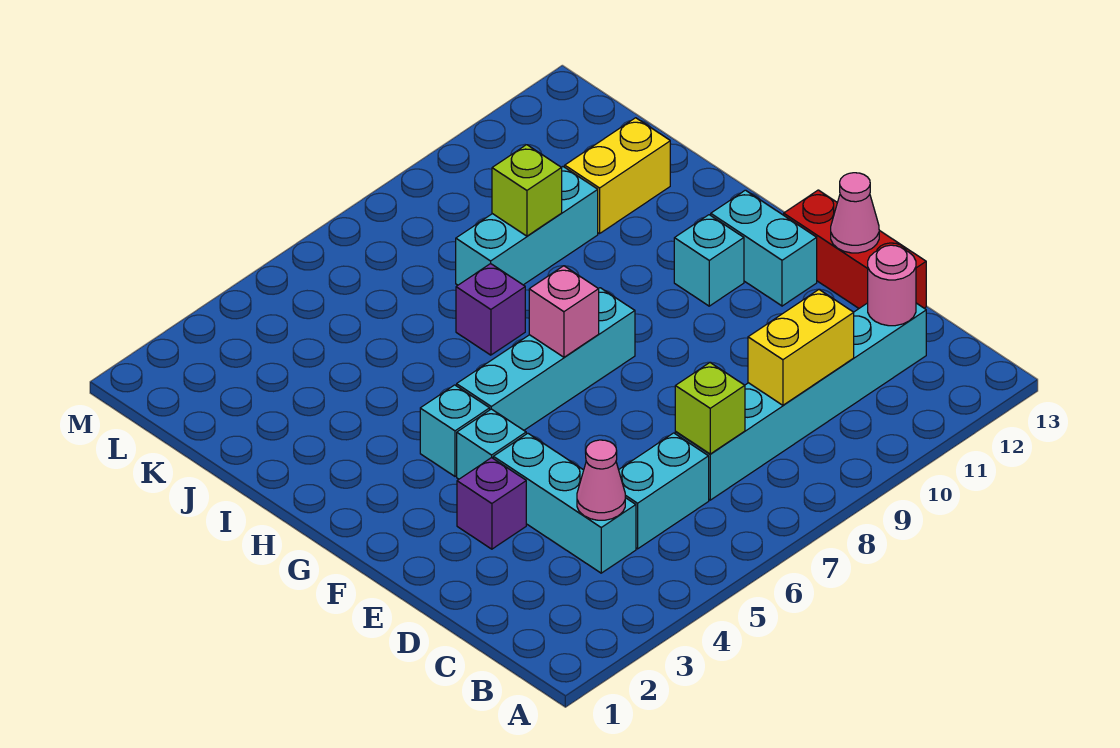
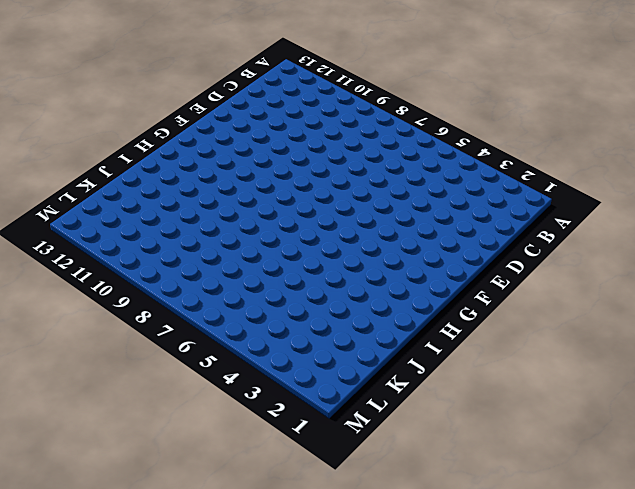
none -> cyan 1x3 brick [493,433,636,573]
none -> cyan 1x2 brick [619,433,709,549]
none -> cyan 1x6 brick [675,303,926,500]

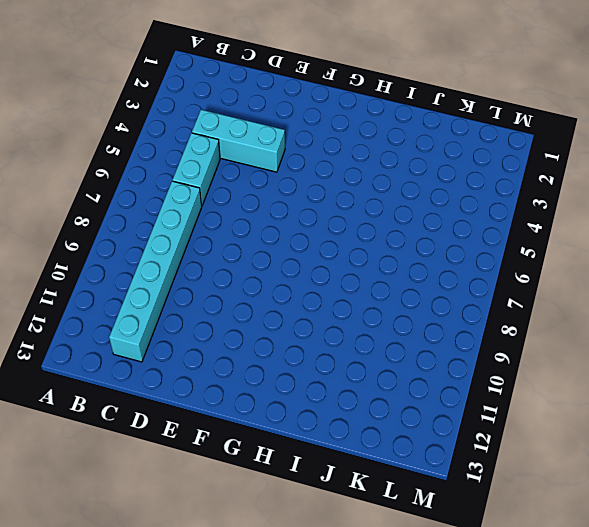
none -> red 1x3 brick [784,190,926,308]
none -> purple 1x1 brick [457,458,526,549]
none -> cyan 1x1 brick [457,409,526,479]

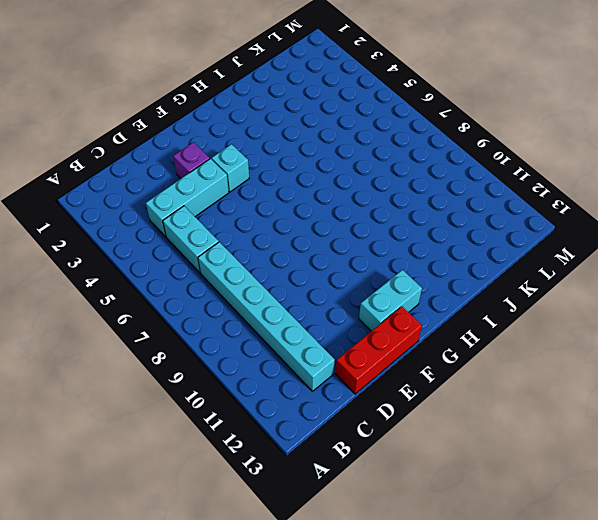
none -> cyan 1x1 brick [420,385,490,476]
none -> cyan 1x4 brick [457,288,635,430]
none -> cyan 1x1 brick [674,215,744,306]

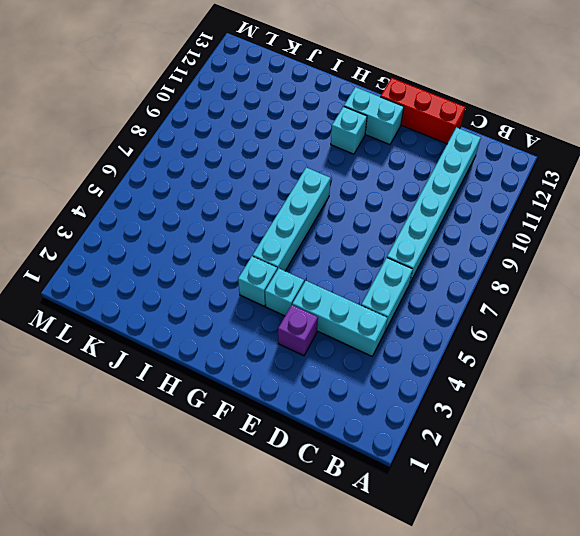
none -> purple 1x1 brick [456,264,525,355]
none -> cyan 1x3 brick [456,167,598,285]
none -> yellow 1x2 brick [565,118,670,234]

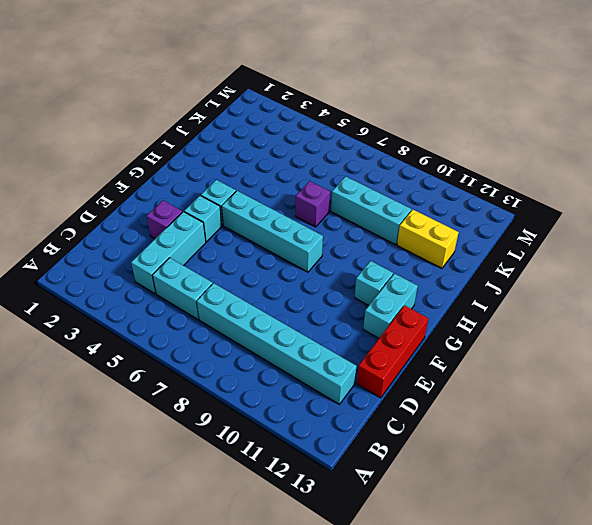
none -> pink 1x1 cone [577,440,625,520]
none -> lime 1x1 brick [675,363,745,454]
none -> yellow 1x2 brick [748,290,854,405]

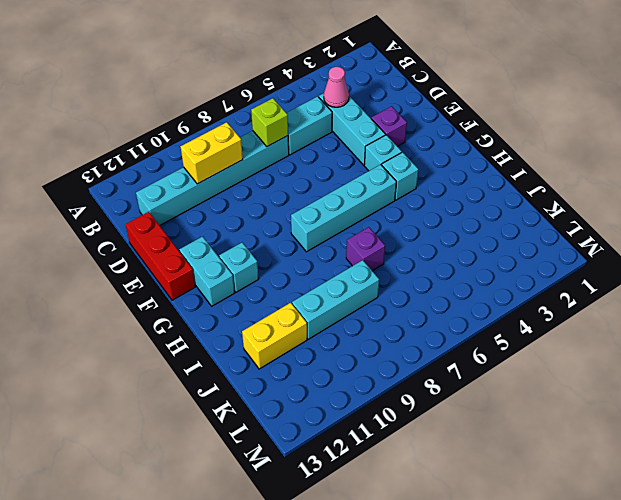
none -> pink 1x1 round brick [868,245,916,326]
none -> pink 1x1 cone [831,173,879,253]
none -> pink 1x1 brick [529,266,599,357]

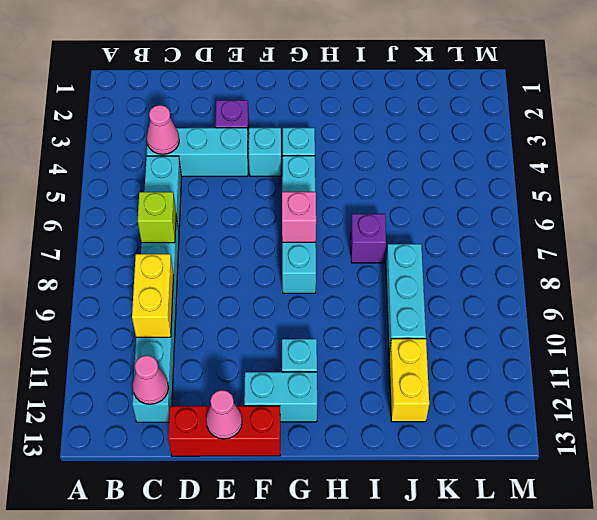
pink 1x1 cone [132,355,169,404] -> pink 1x1 round brick [868,245,916,326]
none -> lime 1x1 brick [492,145,562,236]

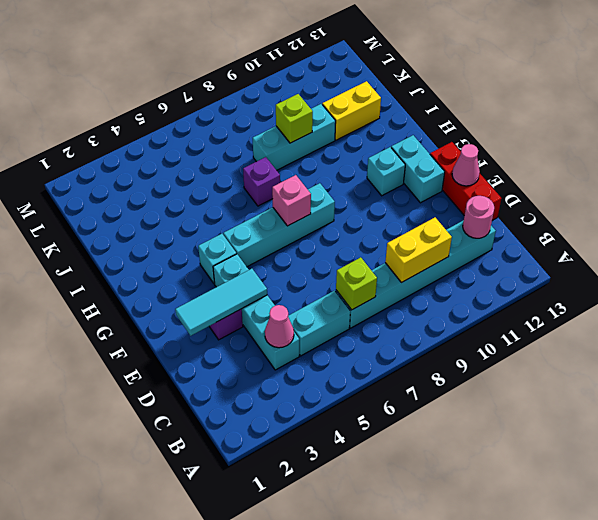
cyan 1x3 tile [175,269,267,336] -> none

